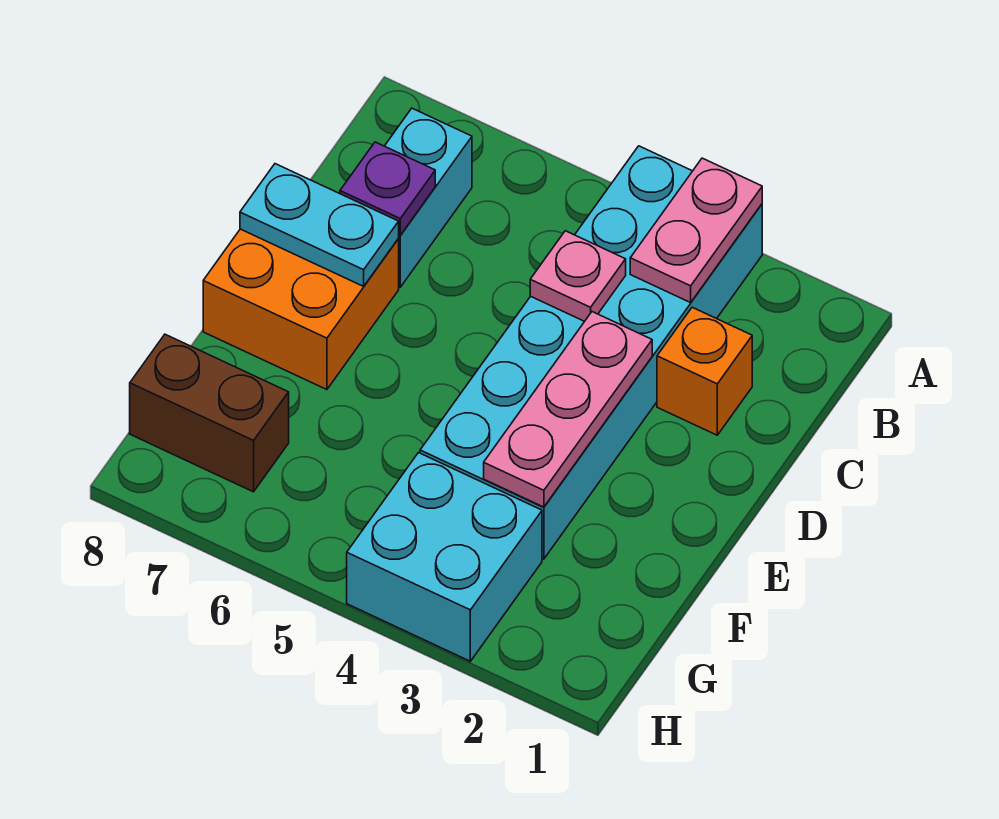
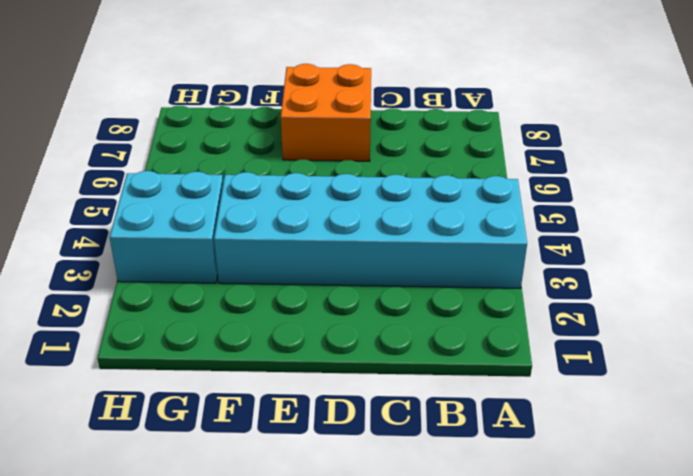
none -> cyan 1x2 brick [385,108,472,287]
none -> orange 1x1 brick [657,307,752,435]

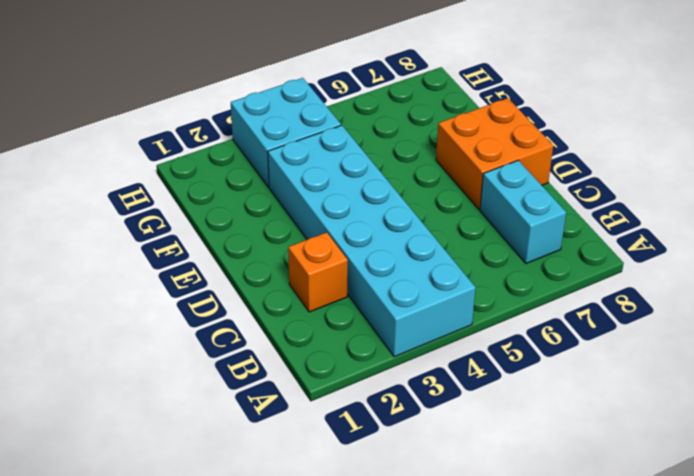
none -> brown 1x2 brick [130,334,289,492]
none -> pink 1x2 plate [630,158,762,303]

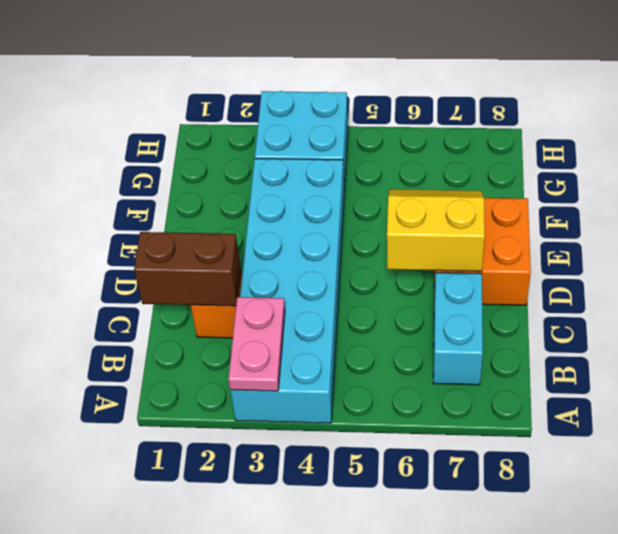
brown 1x2 brick [134,232,241,306] -> brown 1x2 brick moved to [130,334,289,492]
yellow 2x2 slope [387,189,485,271] -> cyan 1x2 plate [240,164,399,286]
none -> pink 1x1 plate [530,231,626,321]
none -> purple 1x1 plate [340,142,435,235]

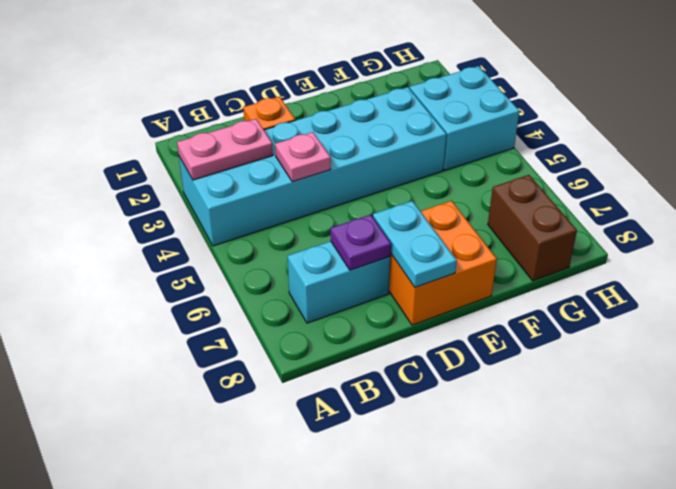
none -> pink 1x3 plate [484,312,652,507]

